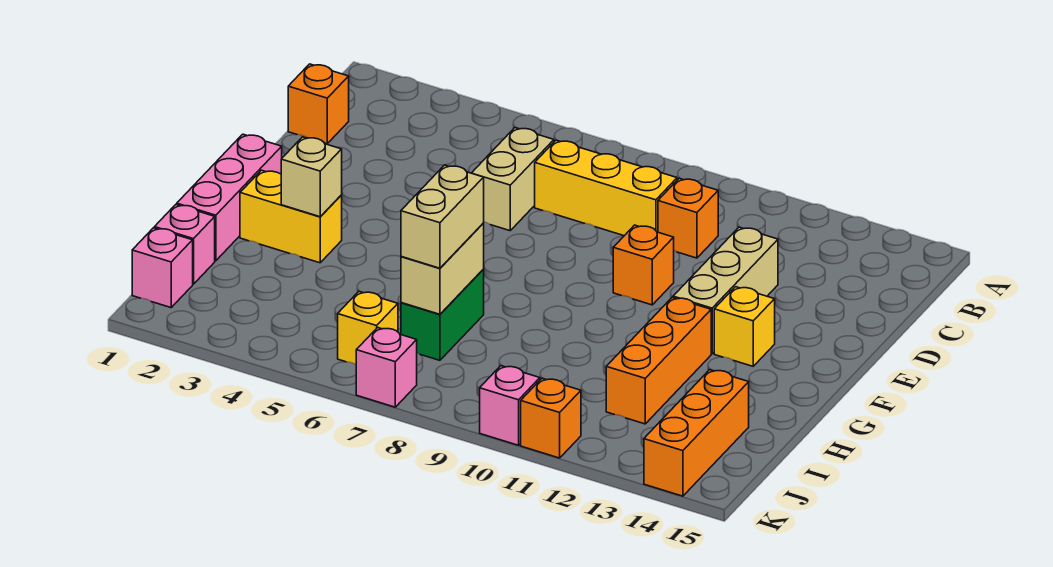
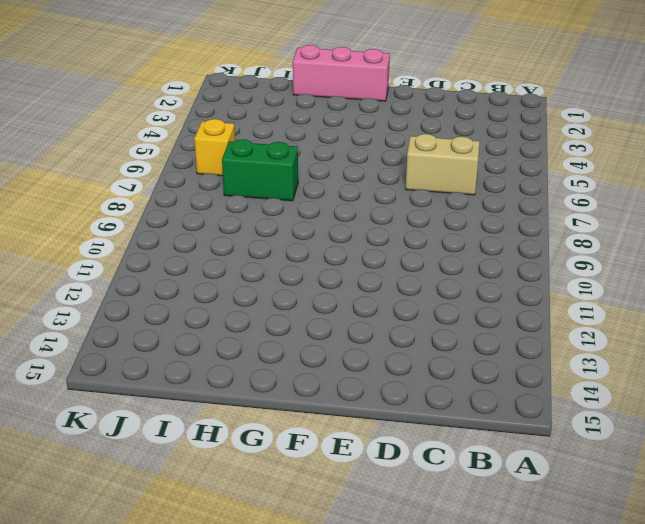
none -> orange 1x1 brick [288,64,349,144]
none -> yellow 1x3 brick [535,140,677,236]
none -> orange 1x1 brick [658,178,718,258]

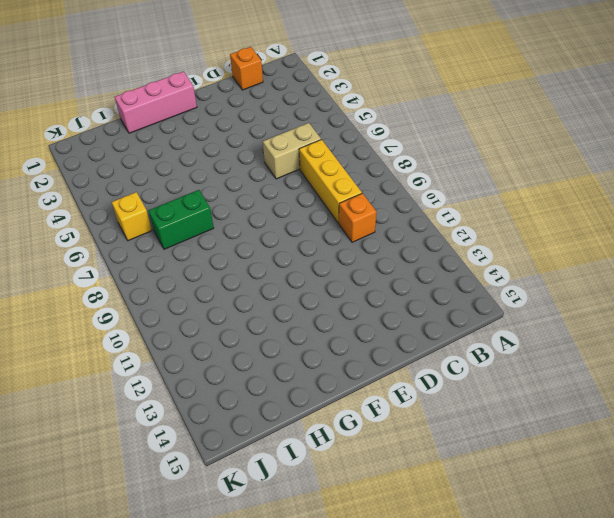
none -> tan 1x3 brick [673,227,778,354]
none -> orange 1x1 brick [613,225,674,305]
none -> yellow 1x1 brick [714,287,775,366]

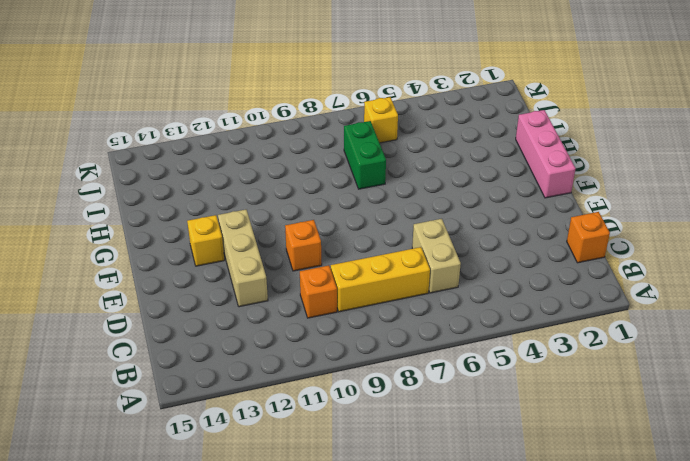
none -> yellow 1x2 brick [240,170,342,263]
none -> orange 1x3 brick [606,297,711,424]
none -> pink 1x1 brick [154,205,215,284]

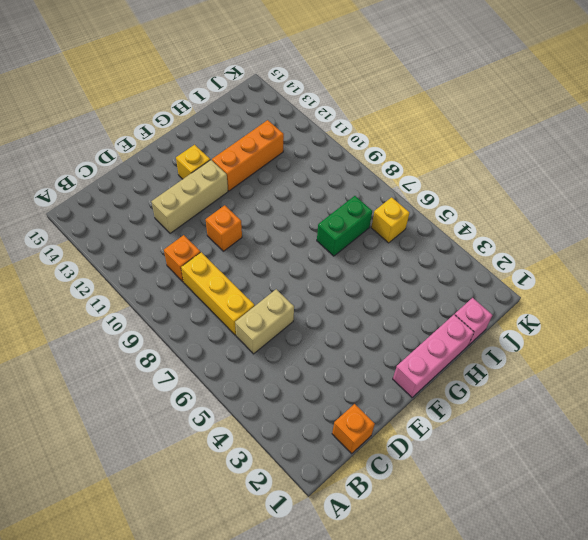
none -> yellow 1x2 brick [240,170,342,263]
none -> orange 1x3 brick [644,370,749,496]
none -> pink 1x1 brick [132,228,193,308]

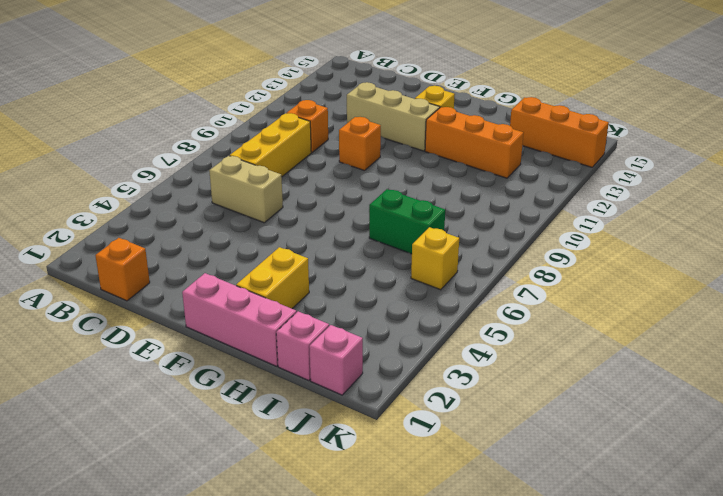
none -> pink 1x1 brick [356,327,417,407]
none -> pink 1x1 brick [480,366,540,445]
none -> orange 1x1 brick [521,378,581,458]

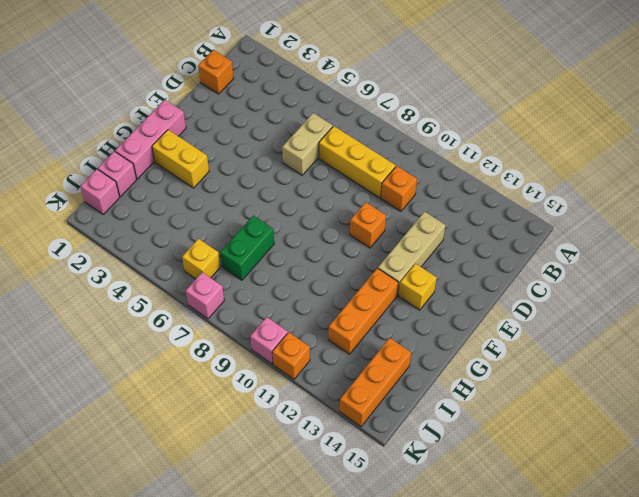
none -> tan 1x1 brick [281,137,342,217]
none -> tan 1x2 brick [401,224,484,314]
none -> tan 1x2 brick [401,165,484,268]

